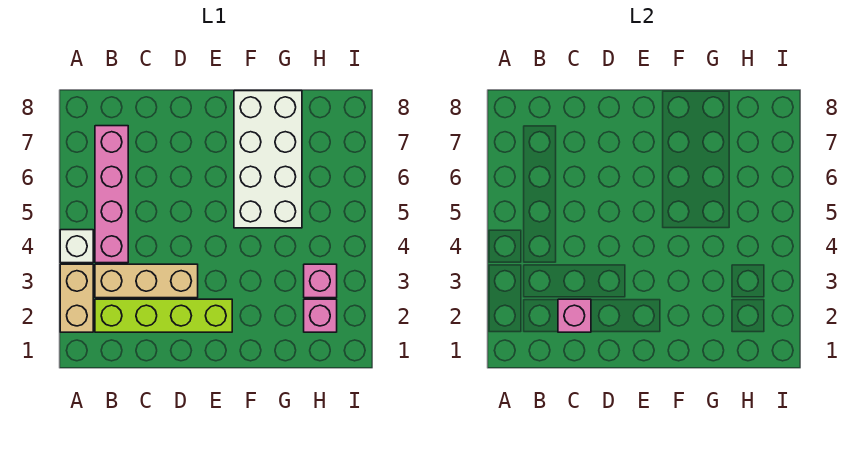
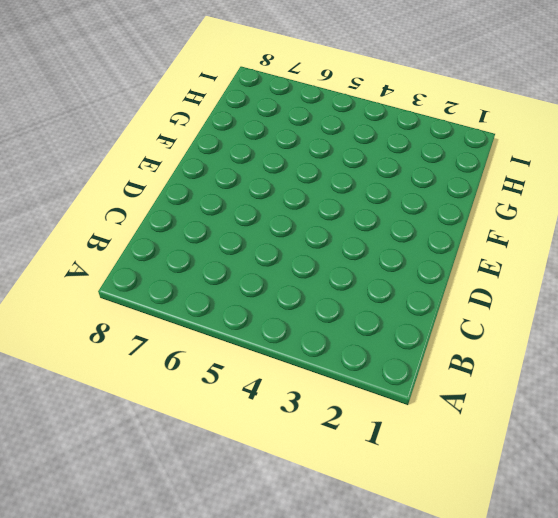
none -> tan 1x2 brick [60,264,93,332]
none -> white 1x1 brick [60,230,93,263]

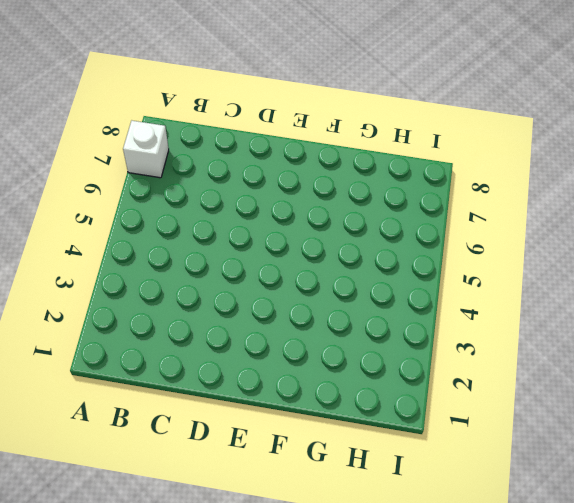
white 1x1 brick [123,121,169,178] -> white 1x1 brick moved to [60,230,93,263]
none -> tan 1x2 brick [60,264,93,332]
none -> lime 1x4 brick [95,299,232,332]

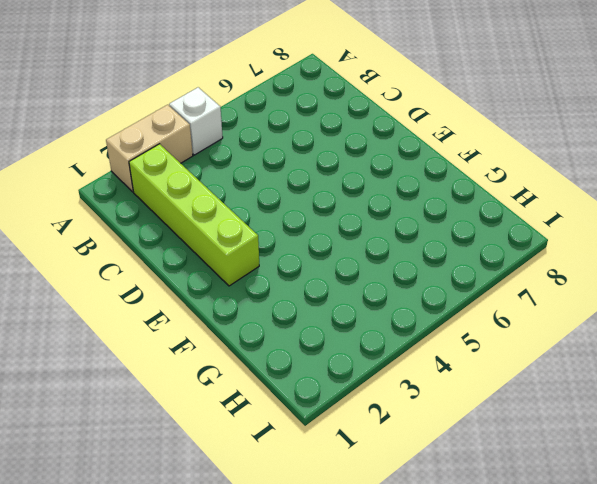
none -> tan 1x3 brick [95,264,198,298]
none -> pink 1x4 brick [95,126,128,263]

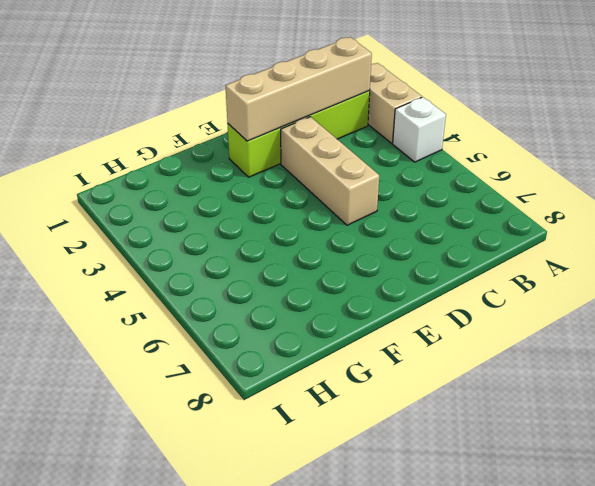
tan 1x4 brick [225,37,372,141] -> pink 1x1 brick [558,299,591,332]
tan 1x3 brick [281,117,379,225] -> tan 1x3 brick turned to [95,264,198,298]
none -> pink 1x4 brick [95,126,128,263]
none -> white 2x4 brick [234,91,302,228]

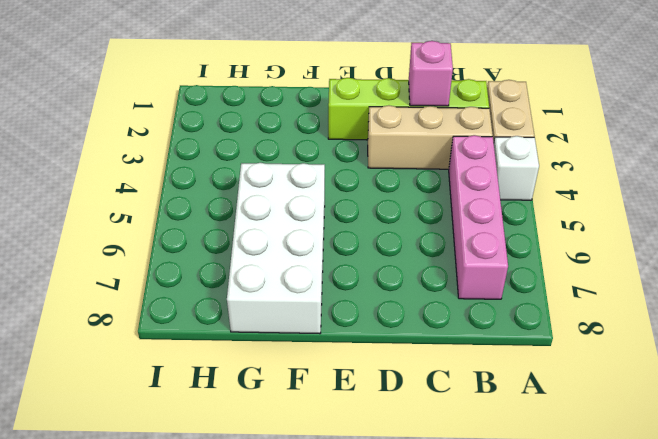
none -> pink 1x1 brick [304,299,337,332]
none -> pink 1x1 brick [304,264,337,298]

